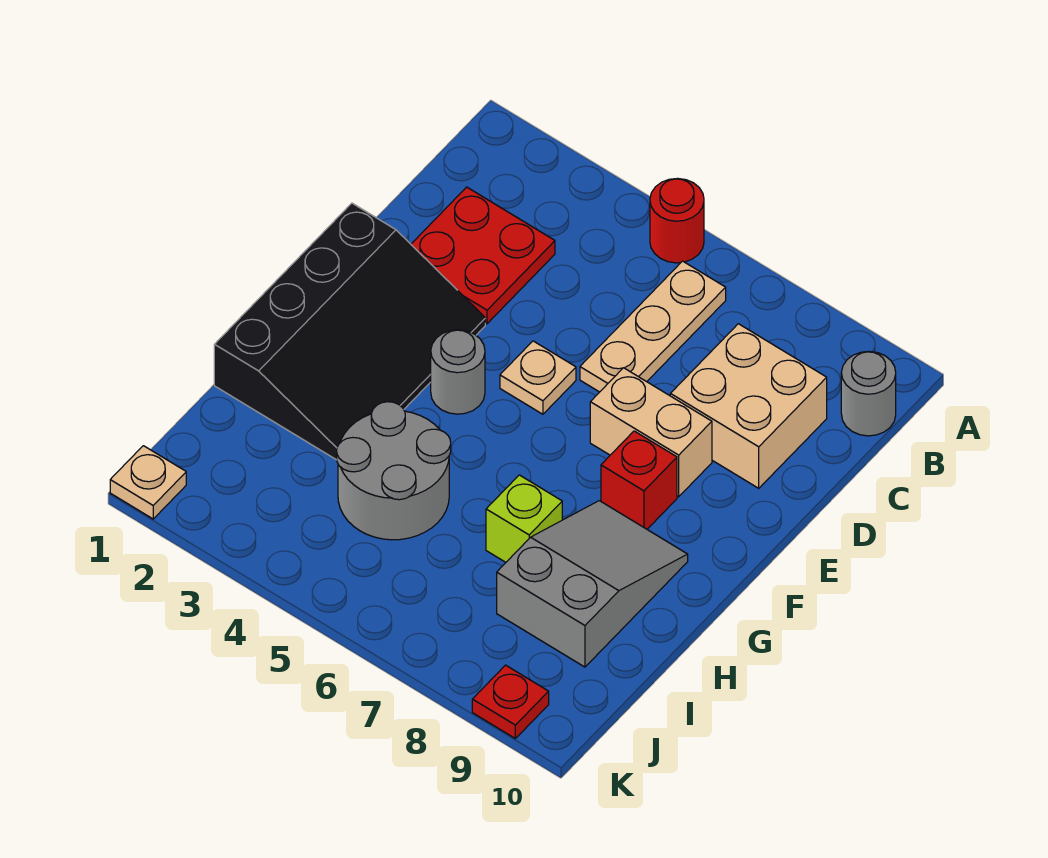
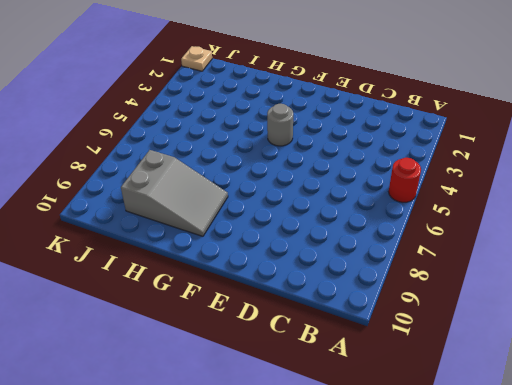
none -> tan 1x3 plate [580,261,726,392]
none -> grey 1x1 round brick [841,351,896,436]
none -> red 2x2 plate [411,187,555,324]

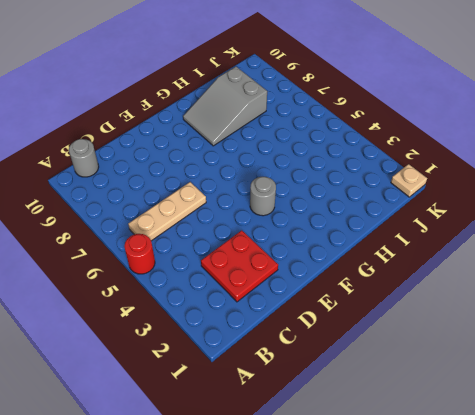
none -> tan 2x2 brick [670,324,827,488]
none -> black 3x4 slope [214,203,485,460]
none -> tan 1x1 plate [500,341,576,414]

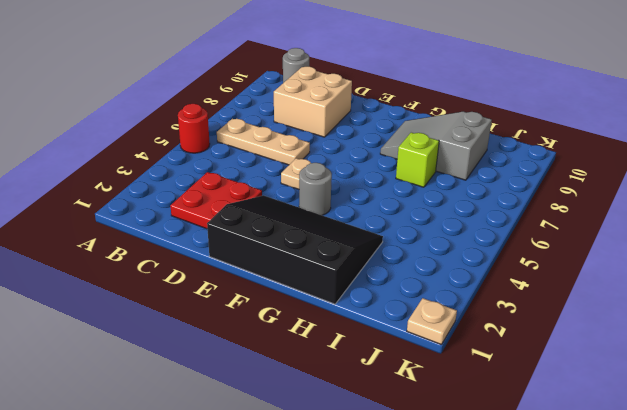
none -> tan 1x2 brick [590,368,712,497]
none -> red 1x1 brick [601,431,677,529]
none -> grey 2x2 round brick [337,402,451,540]

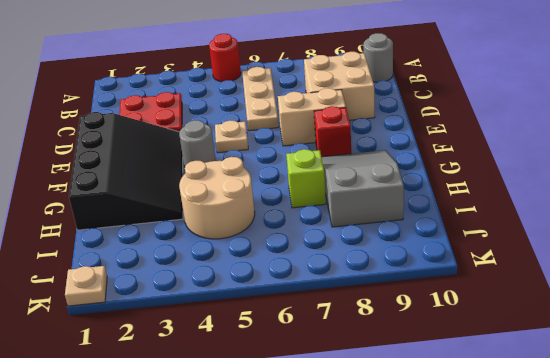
tan 2x2 round brick [179,157,255,239] -> grey 2x2 round brick [337,402,451,540]
none -> red 1x1 plate [472,665,549,738]

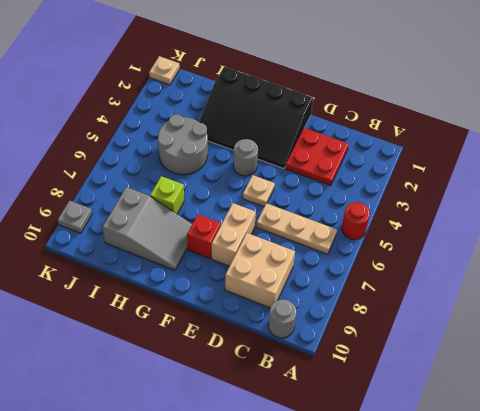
grey 1x1 plate [58,201,92,233] -> red 1x1 plate [472,665,549,738]

